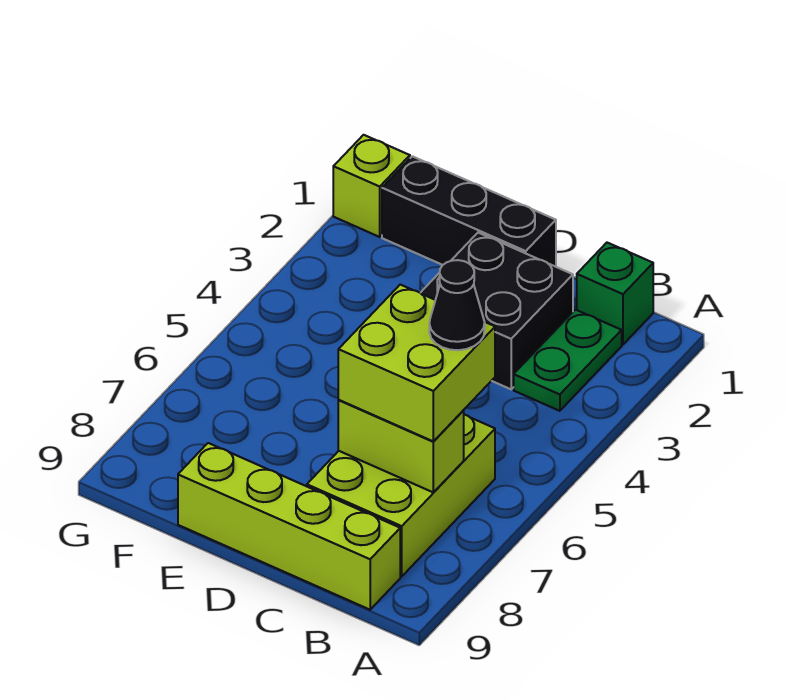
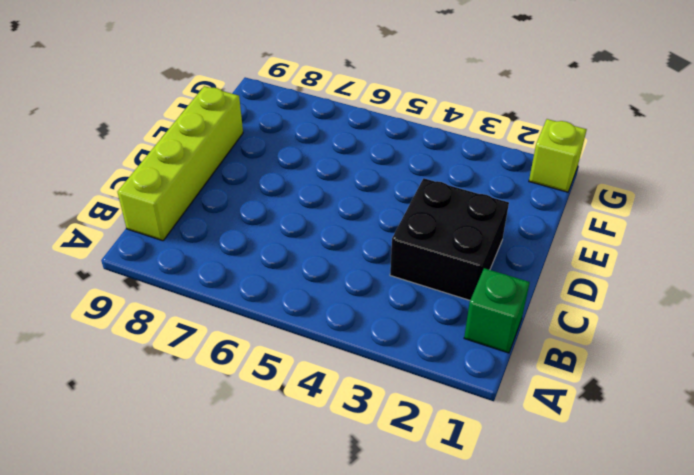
none -> green 1x2 plate [514,310,622,411]
none -> lime 2x3 brick [307,414,495,576]

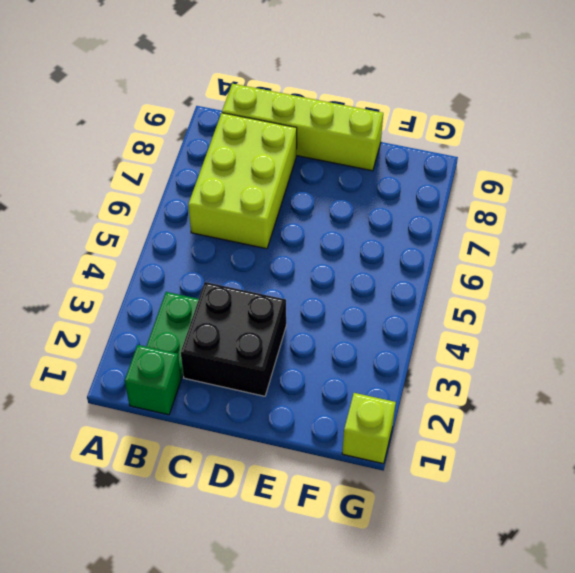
none -> black 1x3 brick [382,156,556,267]
none -> lime 1x2 brick [338,400,464,493]

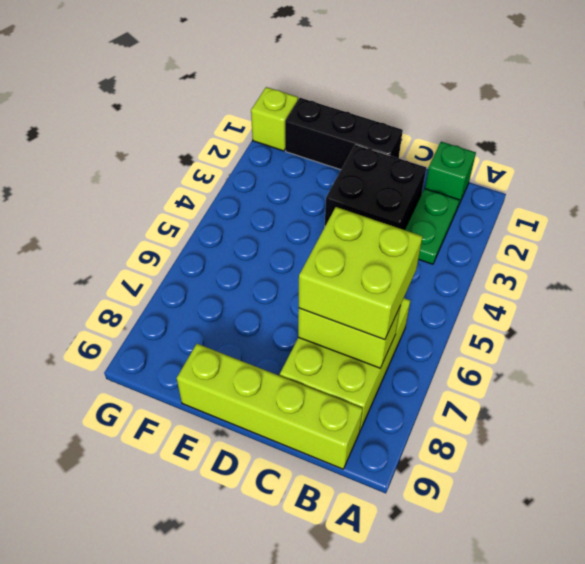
none -> black 1x1 cone [429,260,485,350]

